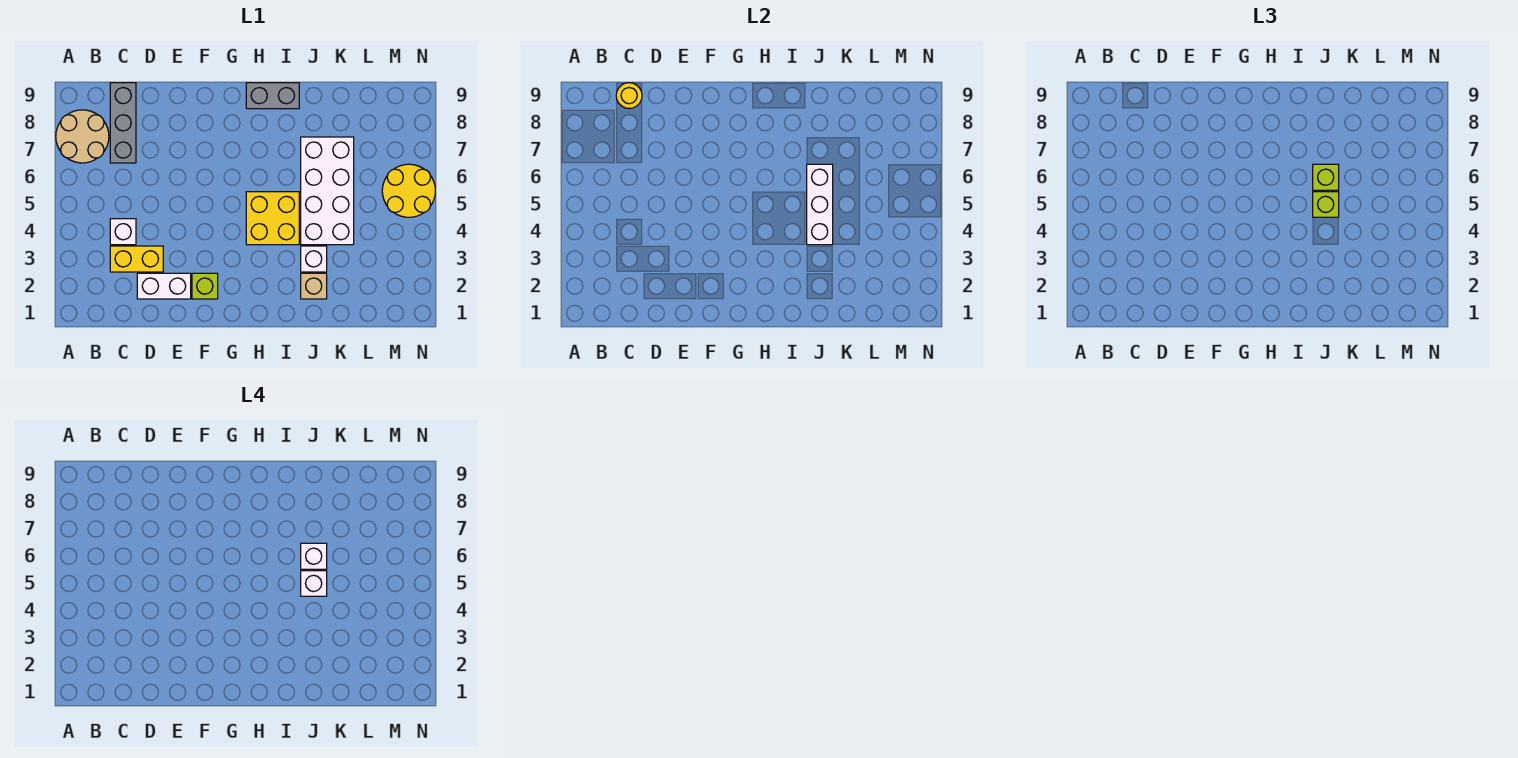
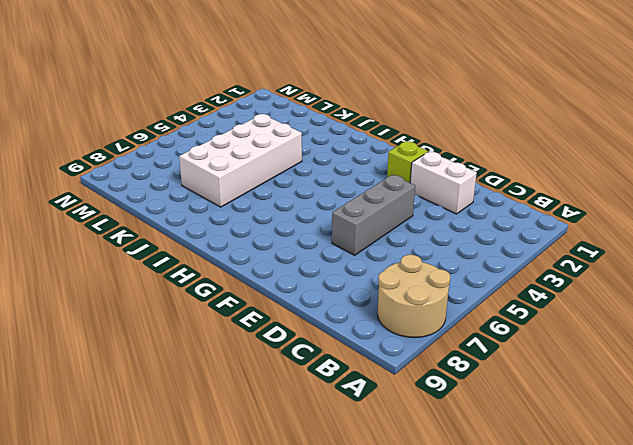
grey 1x3 brick [332,175,415,255] -> grey 1x3 brick moved to [110,83,136,163]
none -> yellow 1x2 brick [110,246,163,272]
none -> white 1x1 brick [110,219,136,245]
none -> yellow 2x2 brick [246,192,299,245]

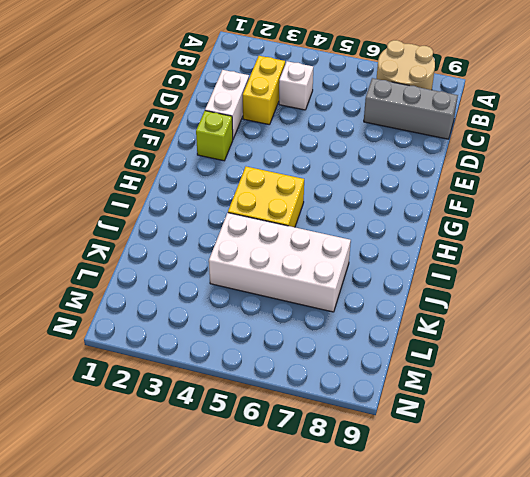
none -> grey 1x2 brick [246,83,299,109]
none -> tan 1x1 brick [301,273,327,299]
none -> white 1x1 brick [301,246,327,272]

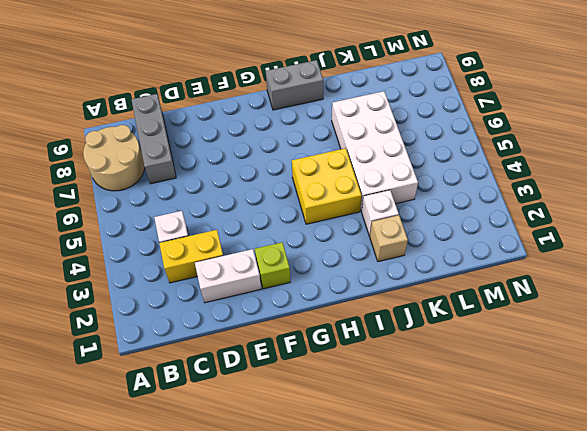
none -> yellow 2x2 round brick [382,164,435,217]
none -> yellow 1x1 round brick [616,83,642,109]
none -> white 1x3 brick [807,164,833,245]

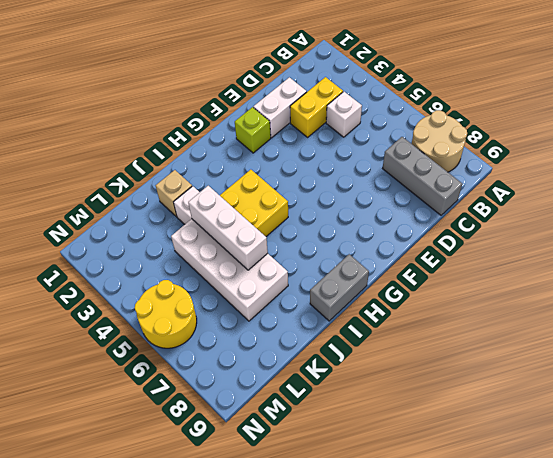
none -> yellow 1x1 round brick [616,83,642,109]
none -> lime 1x1 brick [1313,192,1339,217]
none -> lime 1x1 brick [1313,164,1339,190]

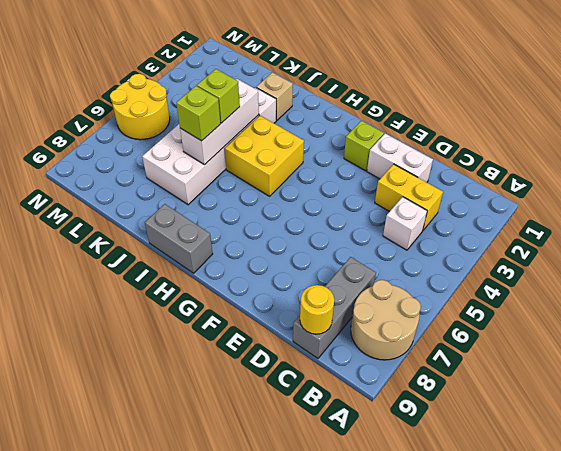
none -> white 1x1 brick [301,571,327,596]
none -> white 1x1 brick [301,543,327,569]

